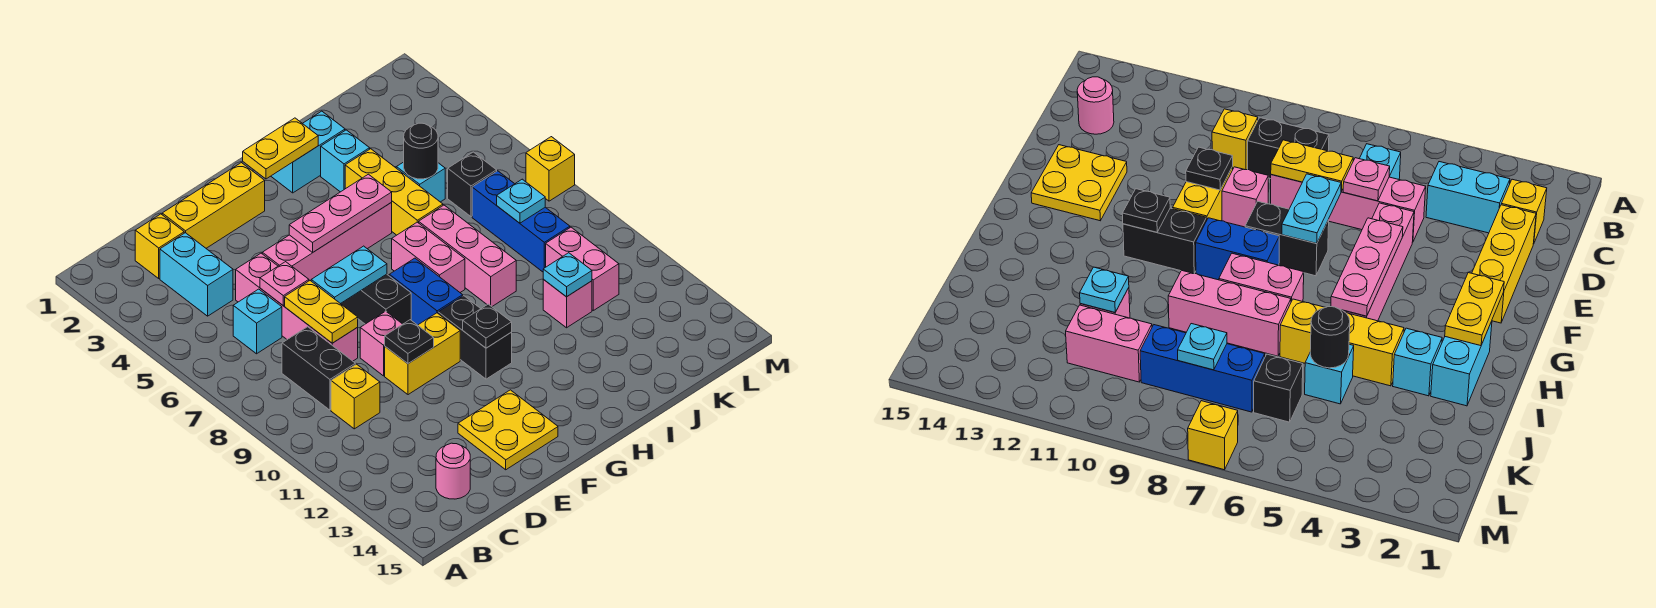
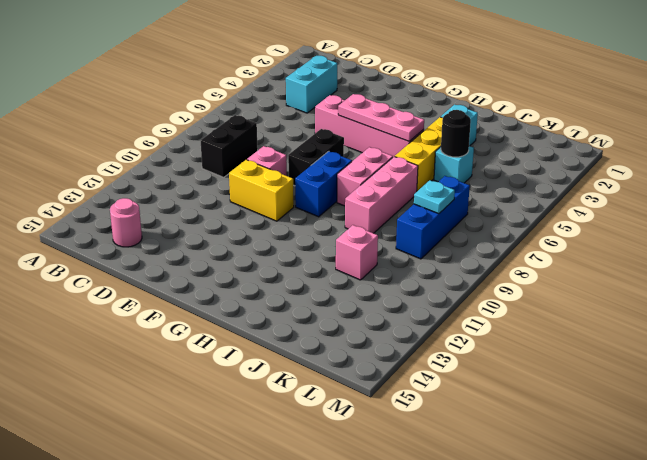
none -> yellow 1x1 brick [135,214,184,278]
none -> cyan 1x1 brick [233,289,282,354]
none -> yellow 1x1 brick [331,364,380,429]
none -> yellow 1x3 brick [162,163,265,248]

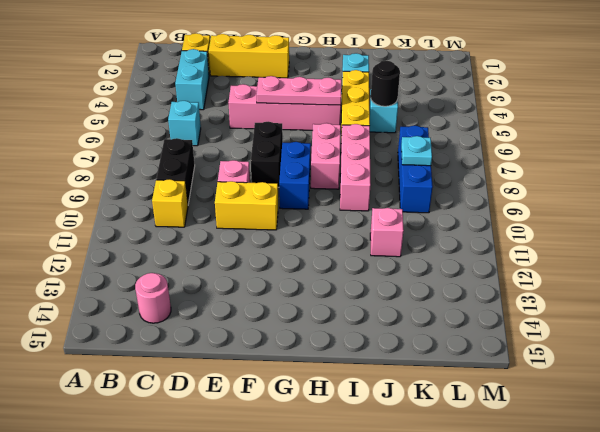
none -> pink 1x4 brick [236,253,358,361]
none -> yellow 2x2 plate [458,390,558,470]
none -> black 1x2 brick [438,296,512,379]
none -> cyan 1x2 brick [271,111,345,193]

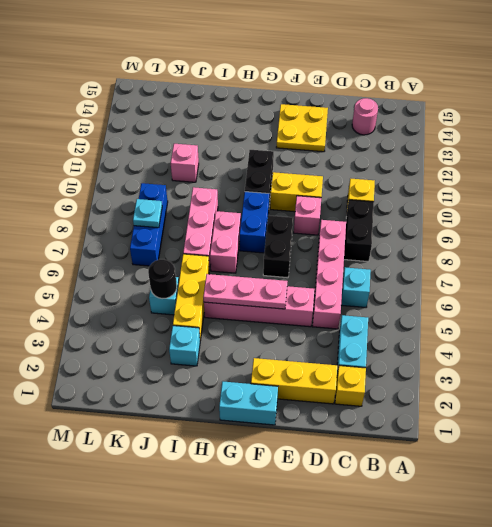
cyan 1x2 brick [219,382,278,425] -> cyan 1x2 brick moved to [271,111,345,193]
none -> black 1x1 brick [448,152,497,217]
none -> pink 1x2 brick [546,227,619,310]
none -> yellow 1x1 brick [526,137,575,201]
none -> pink 1x1 plate [260,262,309,305]

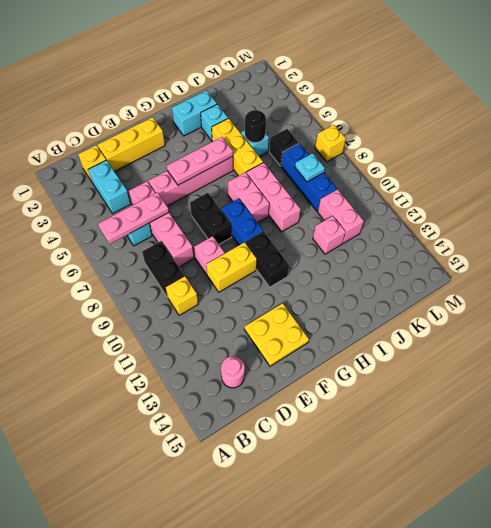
pink 1x3 plate [98,192,169,244] -> pink 1x1 plate [260,262,309,305]
none -> yellow 1x2 plate [285,281,358,343]
none -> cyan 1x2 plate [311,246,387,304]
none -> black 1x1 plate [385,320,434,364]
none -> yellow 1x2 plate [243,118,318,179]

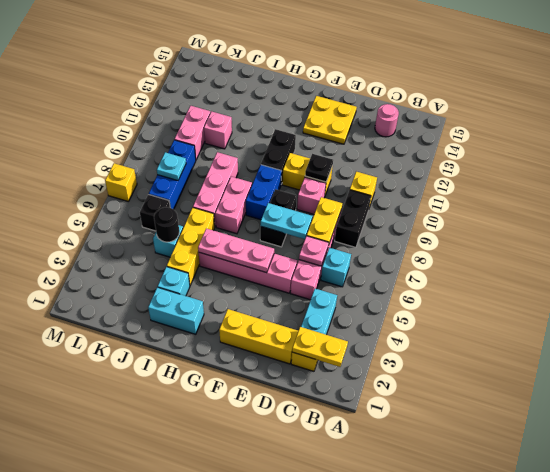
yellow 1x2 plate [292,327,348,367] -> yellow 1x2 plate moved to [243,118,318,179]
none -> black 1x1 plate [463,304,512,348]
none -> cyan 1x1 plate [543,253,592,297]

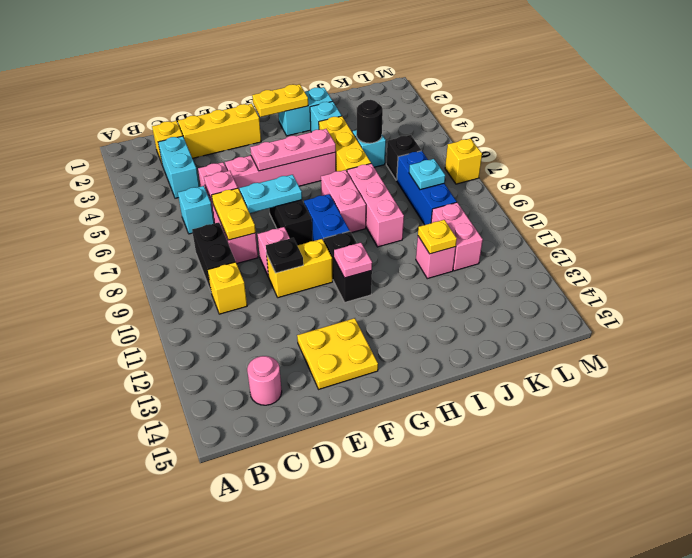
pink 1x1 plate [334,243,372,278] -> black 1x1 plate [463,304,512,348]
yellow 1x1 plate [418,220,457,254] -> cyan 1x1 plate [543,253,592,297]

